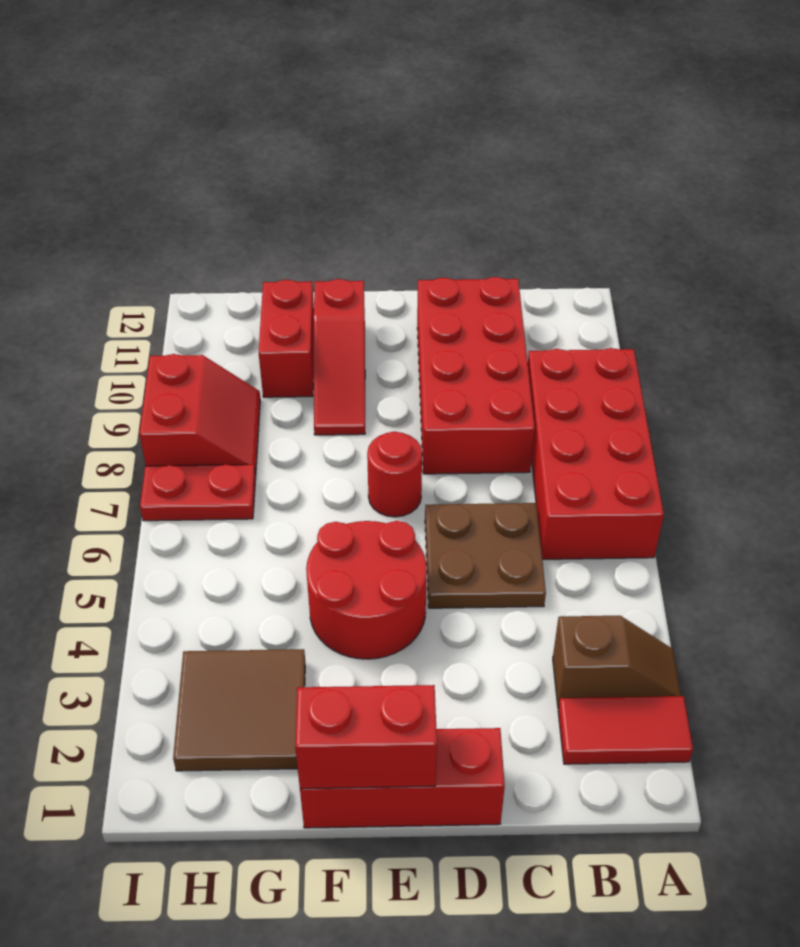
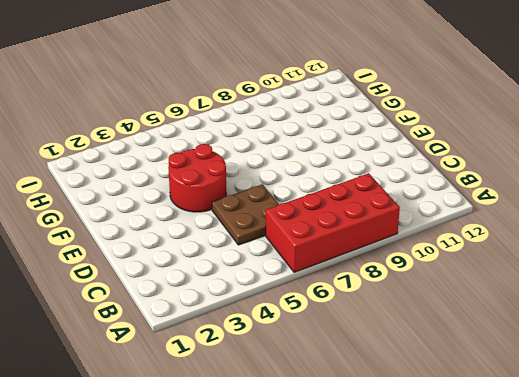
none -> red 1x2 tile [558,696,693,764]
none -> brown 1x2 slope [553,616,681,709]
none -> red 2x4 brick [417,277,535,474]

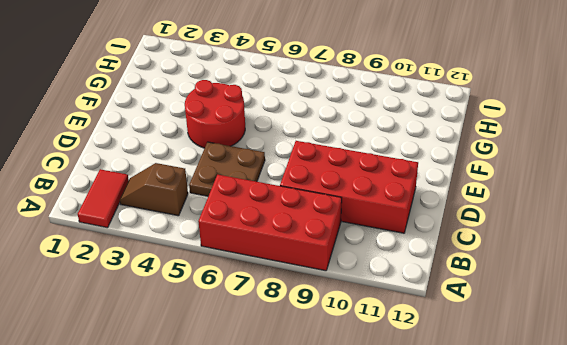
brown 1x2 slope [120,163,188,216] -> brown 1x2 slope turned to [553,616,681,709]
none -> red 1x3 brick [300,728,505,828]
none -> red 1x1 round brick [367,431,422,517]
none -> red 1x3 slope [314,279,365,435]

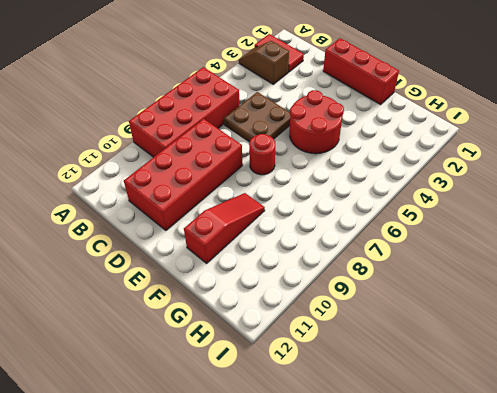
none -> brown 2x2 tile [173,649,305,771]
none -> red 1x2 brick [259,280,314,397]
none -> red 1x2 plate [140,464,256,521]

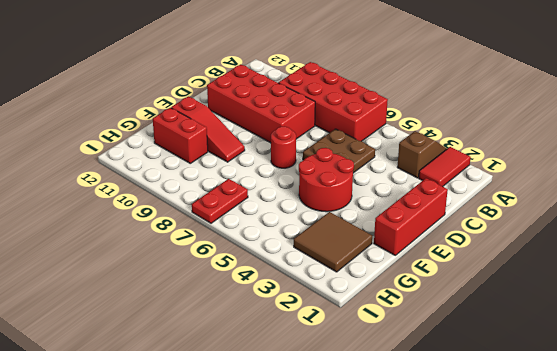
none -> red 2x2 slope [139,354,260,476]
none -> red 1x2 brick [295,685,437,789]

